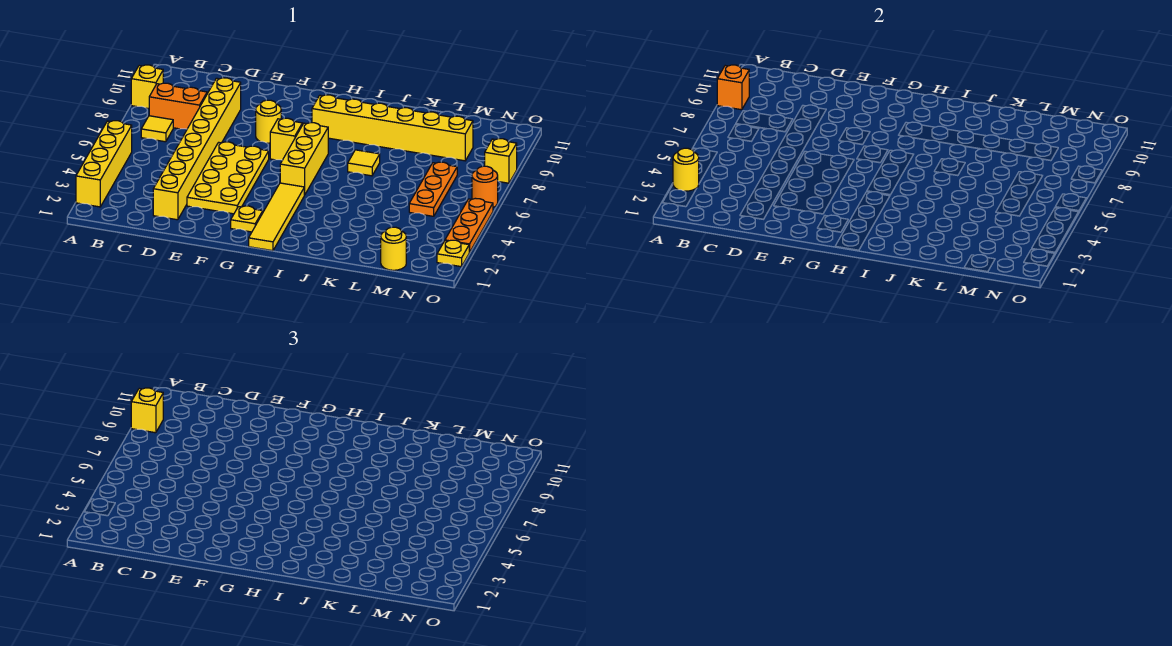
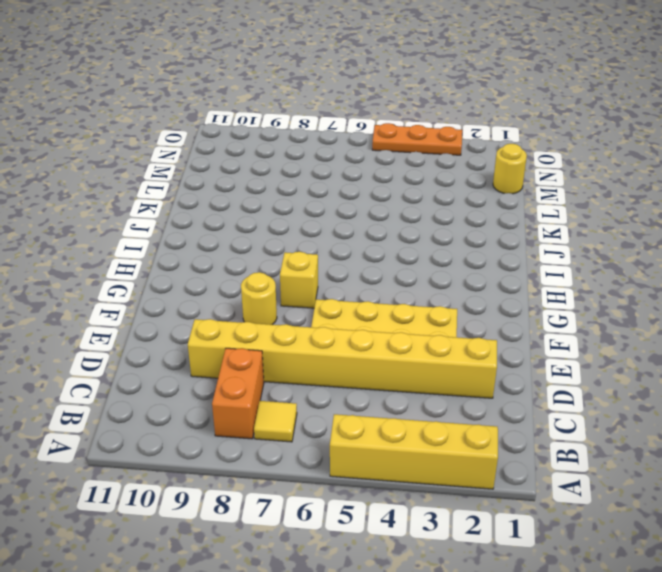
none -> yellow 1x1 brick [131,65,163,109]
none -> yellow 1x1 plate [231,206,263,232]
none -> yellow 1x4 tile [249,183,304,251]

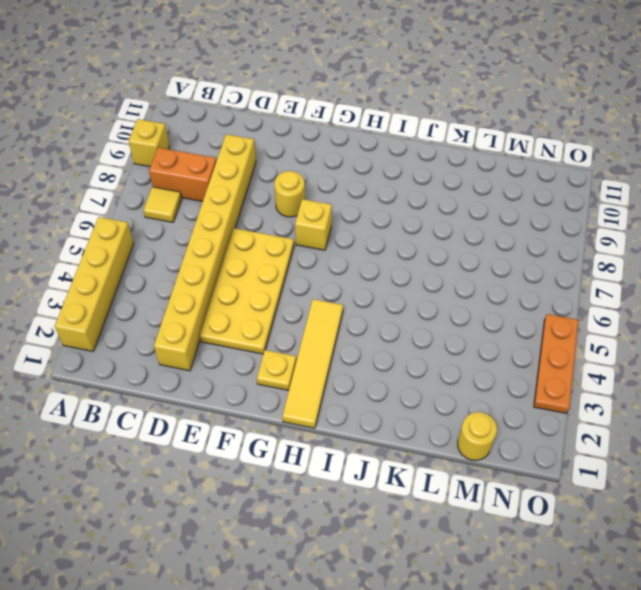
none -> yellow 1x3 brick [280,123,328,195]
none -> yellow 1x6 brick [312,95,473,161]
none -> yellow 1x1 tile [348,150,380,176]

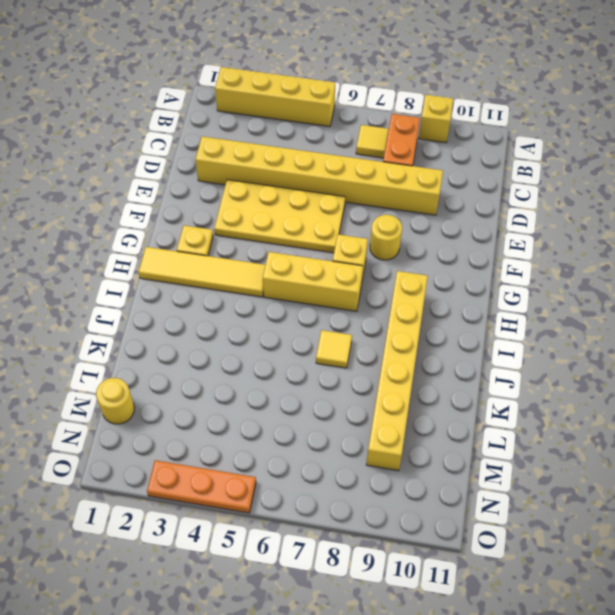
none -> orange 1x3 plate [409,162,457,216]
none -> yellow 1x1 plate [437,240,469,267]
none -> orange 1x1 round brick [472,166,498,207]

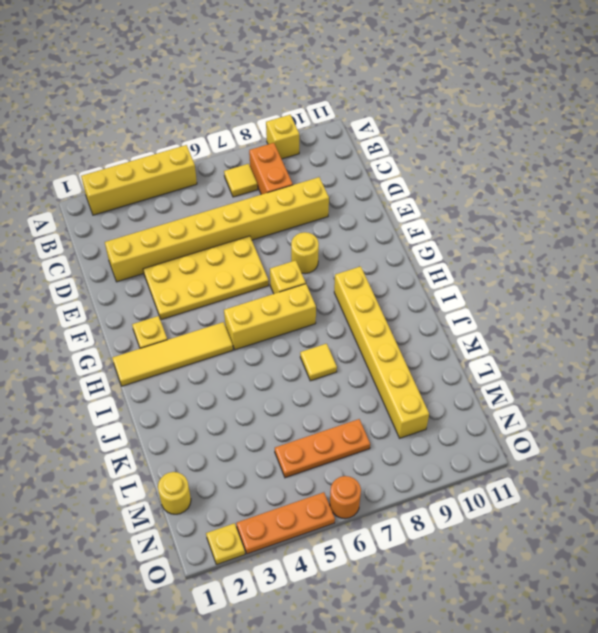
none -> yellow 1x1 brick [485,138,517,183]
none -> yellow 1x1 round brick [673,148,699,191]
none -> orange 1x1 brick [717,65,749,110]

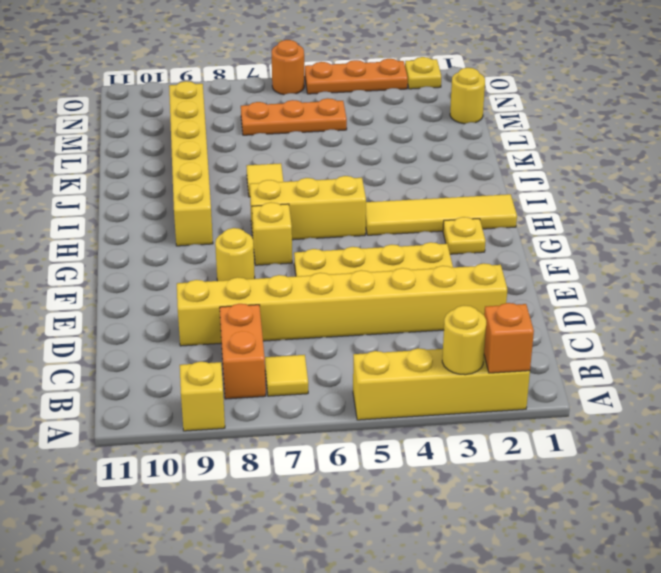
orange 1x1 brick [484,303,534,373] -> orange 1x1 brick moved to [717,65,749,110]
none -> yellow 1x1 brick [485,138,517,183]
none -> yellow 1x1 brick [131,388,163,433]

